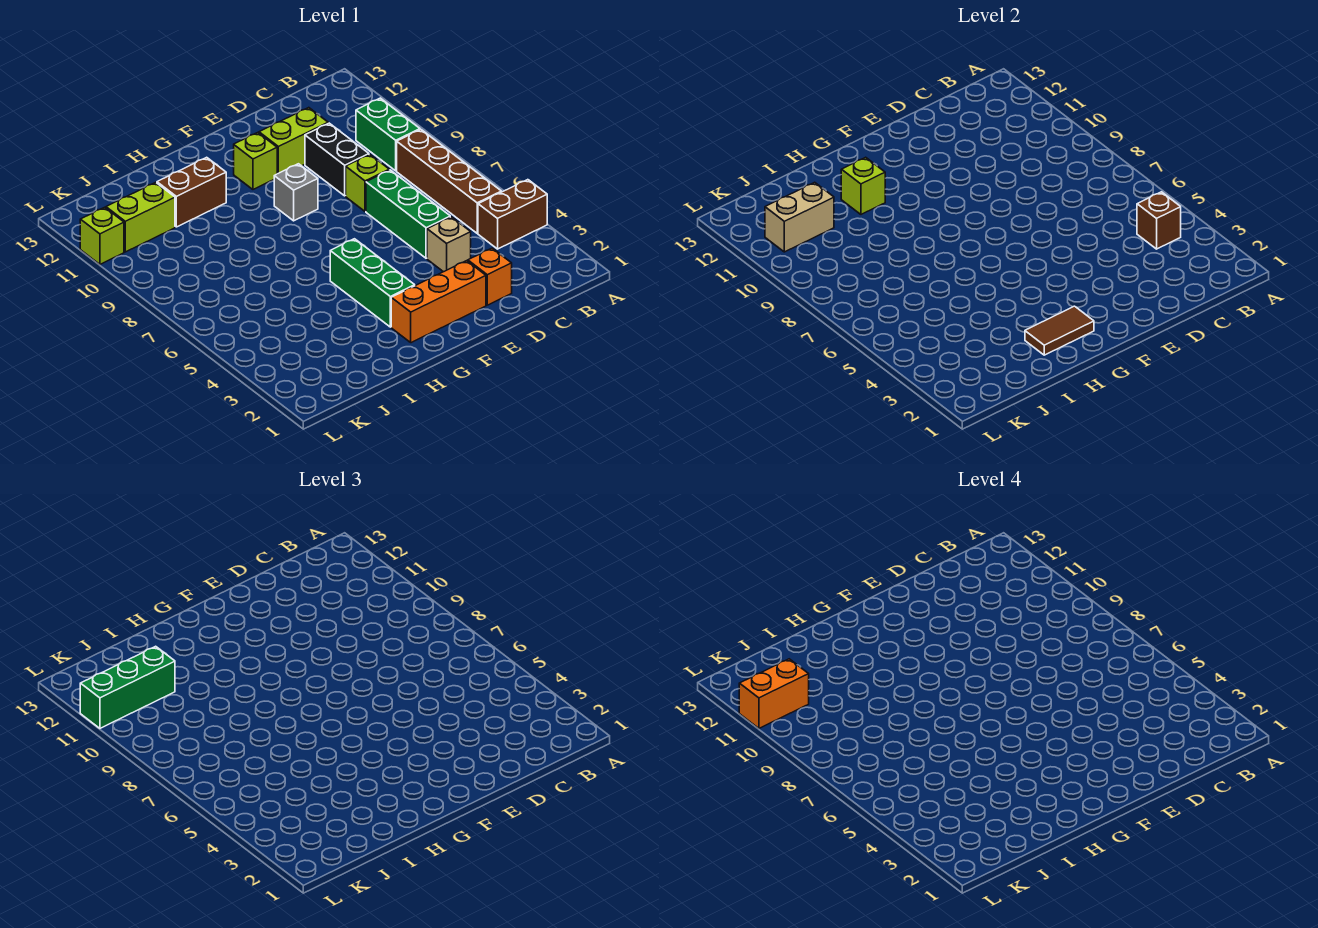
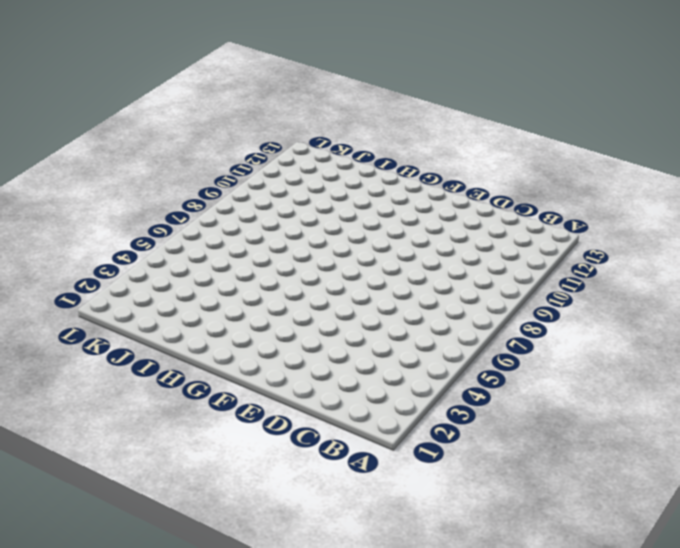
none -> brown 1x2 brick [478,180,547,249]
none -> brown 1x4 brick [397,130,501,233]
none -> green 1x2 brick [356,98,420,171]

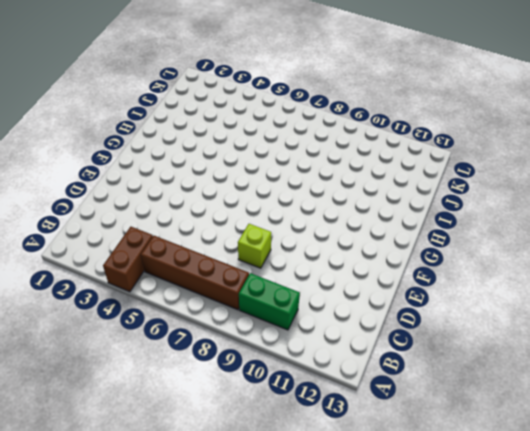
none -> orange 1x1 brick [468,248,512,305]
none -> tan 1x1 brick [427,217,471,272]
none -> green 1x3 brick [366,170,450,258]

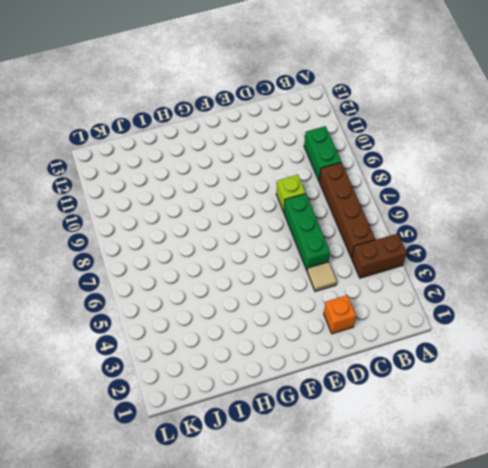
tan 1x1 tile [307,262,337,292] -> tan 1x1 brick [427,217,471,272]
none -> black 1x2 brick [305,123,369,196]
none -> lime 1x2 brick [259,108,328,174]
none -> orange 1x3 brick [391,261,486,343]

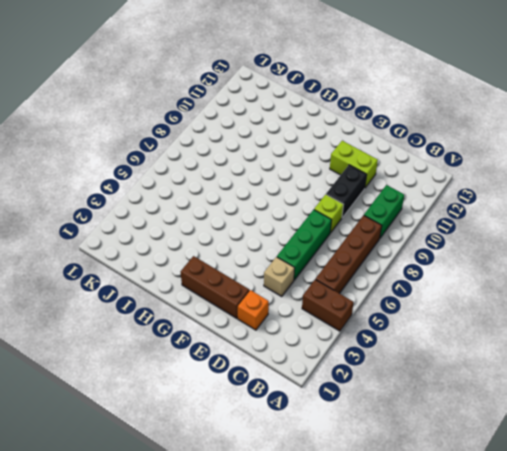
brown 1x3 brick [181,256,249,318] -> orange 1x3 brick [391,261,486,343]
none -> grey 1x1 brick [274,164,318,221]
none -> lime 1x1 brick [234,133,277,189]
none -> green 1x3 brick [330,239,415,327]

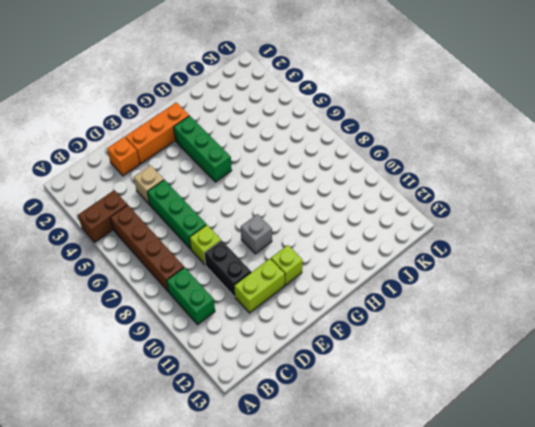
none -> brown 1x2 brick [157,157,226,227]
none -> lime 1x2 brick [106,182,175,252]
none -> lime 1x1 brick [80,207,124,264]

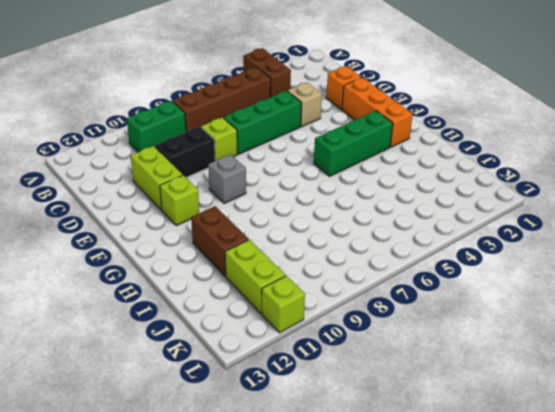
none -> brown 1x1 brick [1137,192,1181,249]
none -> brown 1x2 tile [1025,306,1094,355]
none -> lime 1x1 brick [841,157,885,214]

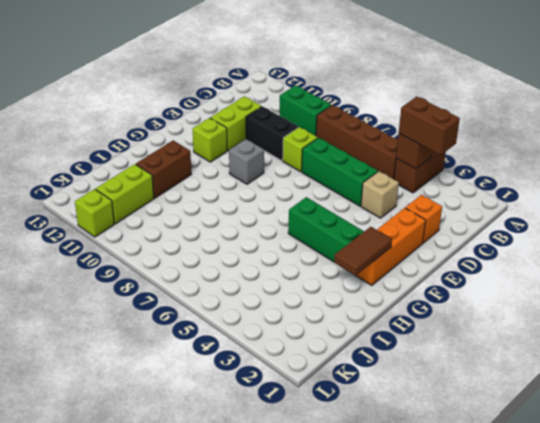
brown 1x2 brick [399,97,460,155] -> none
none -> lime 1x1 brick [841,157,885,214]
none -> tan 1x2 brick [765,182,834,252]
none -> green 1x3 brick [80,646,175,728]

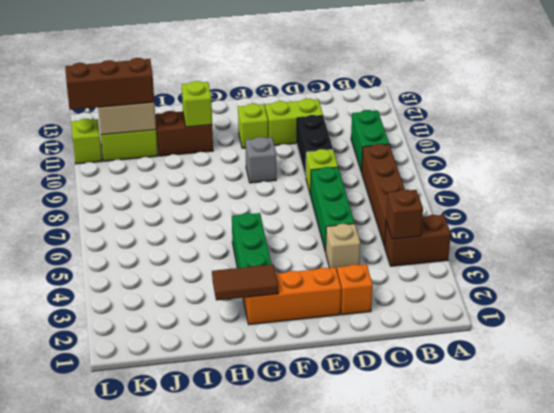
brown 1x3 brick [65,58,154,110] -> green 1x3 brick [80,646,175,728]
none -> orange 1x2 brick [739,659,809,728]

